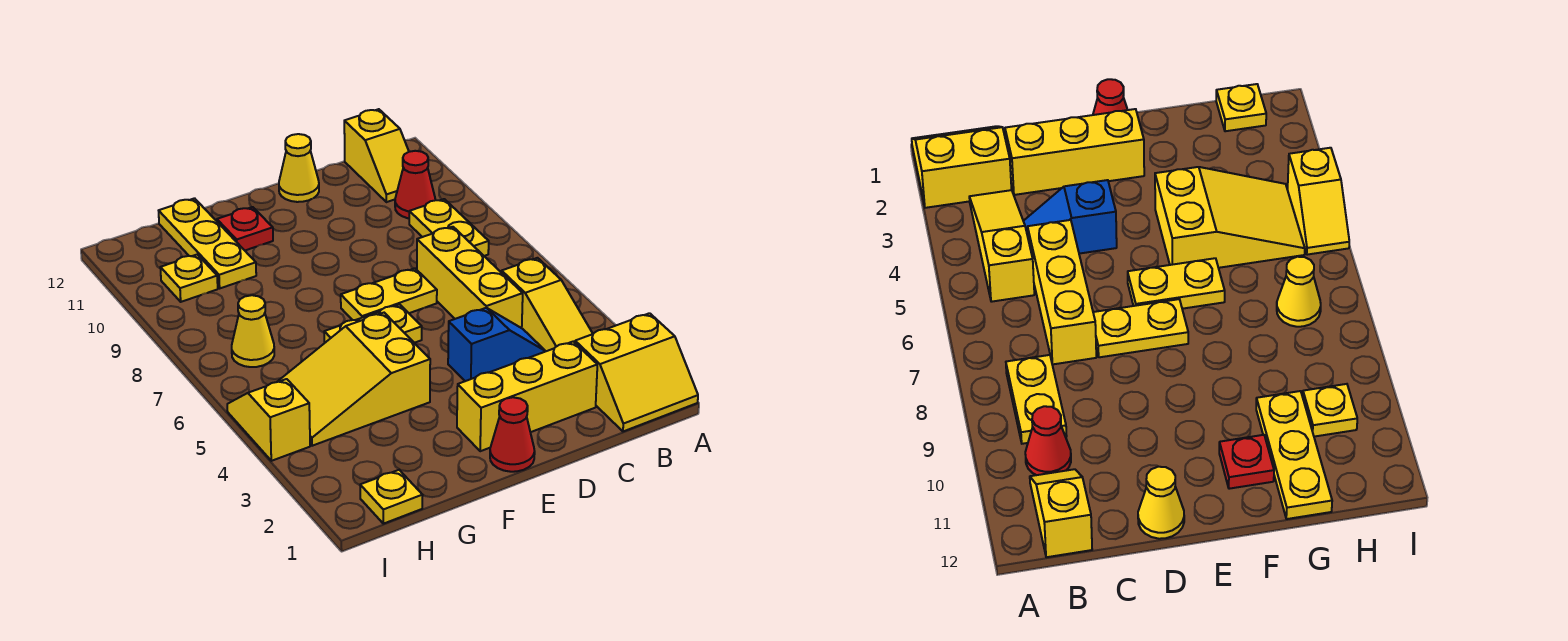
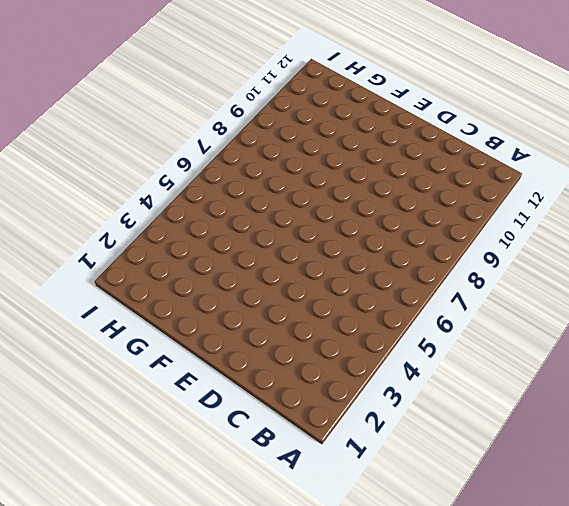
none -> yellow 2x2 slope [575,313,698,431]
none -> yellow 1x3 slope [502,258,593,351]
none -> yellow 1x2 plate [409,199,489,256]

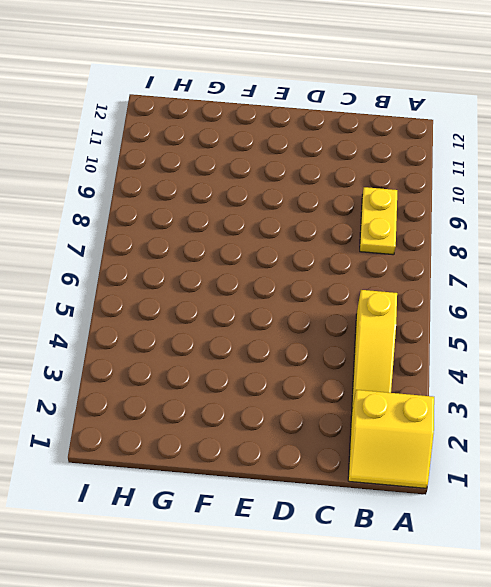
none -> red 1x1 cone [395,151,435,218]
none -> yellow 1x2 slope [344,109,409,202]
none -> yellow 1x3 brick [457,341,597,451]

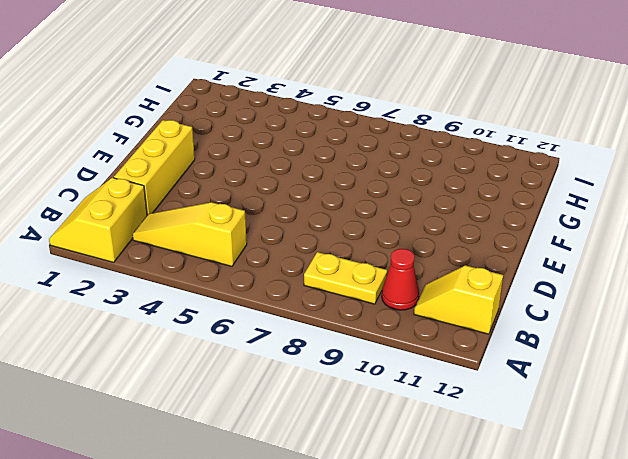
none -> blue 1x2 slope [448,308,546,381]
none -> yellow 1x3 brick [417,227,523,328]
none -> yellow 1x2 plate [341,268,437,320]

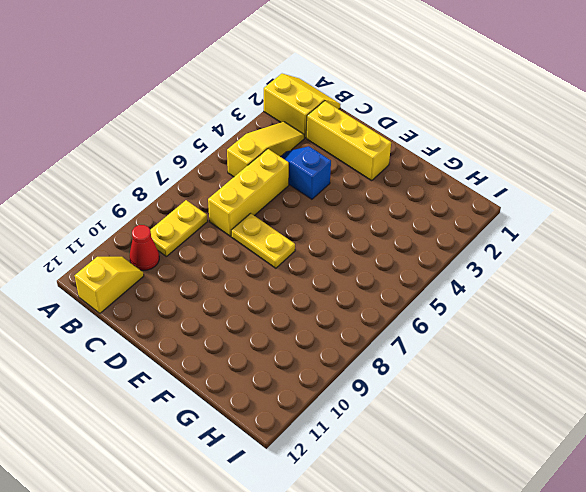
none -> yellow 1x1 cone [279,134,319,202]
none -> red 1x1 cone [490,397,535,472]
none -> yellow 1x2 plate [324,304,422,343]

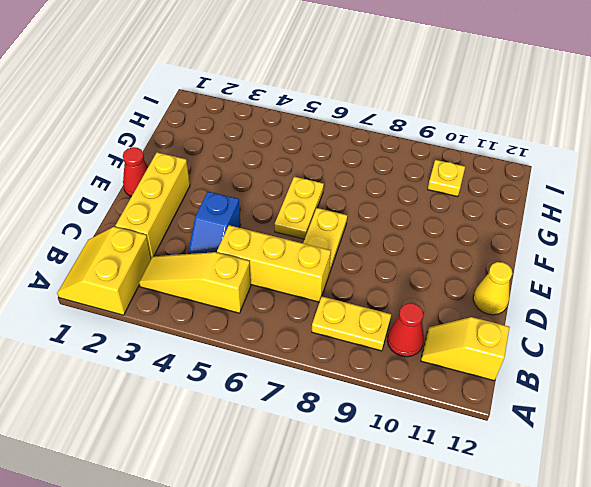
none -> yellow 2x3 slope [277,313,430,446]
none -> red 1x1 plate [217,207,273,250]
none -> yellow 1x3 plate [159,198,256,288]

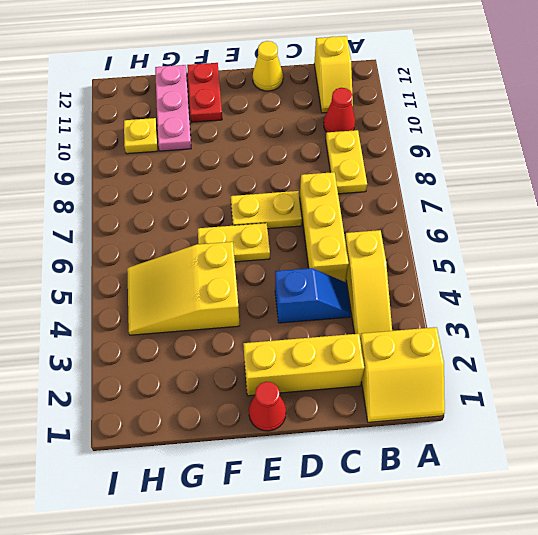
red 1x2 plate [187,63,222,122] -> red 1x1 plate [217,207,273,250]
pink 1x3 plate [155,65,191,151] -> yellow 1x3 plate [159,198,256,288]
none -> yellow 1x1 plate [360,470,423,524]
none -> yellow 1x1 cone [232,295,274,367]
none -> yellow 1x2 slope [227,379,310,461]

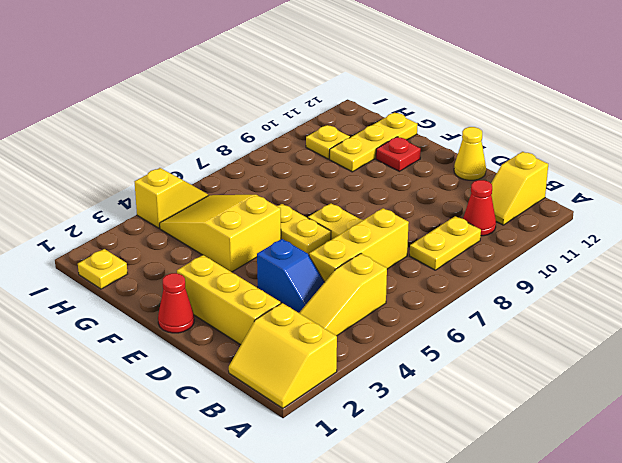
none -> yellow 1x1 cone [232,295,274,367]

